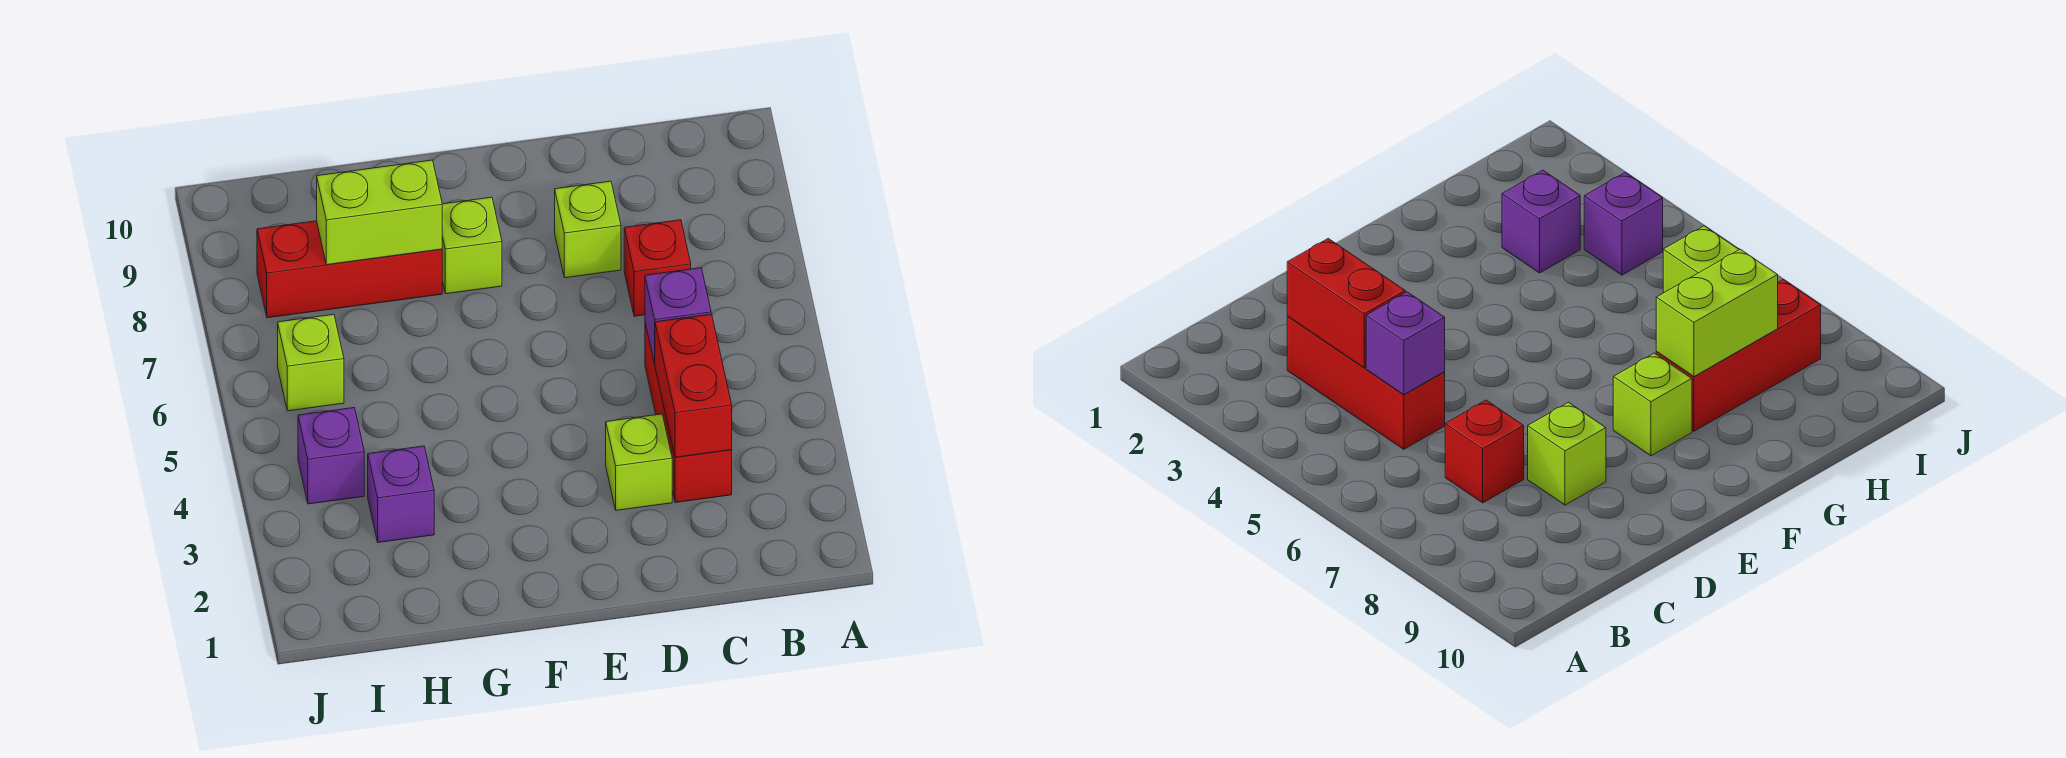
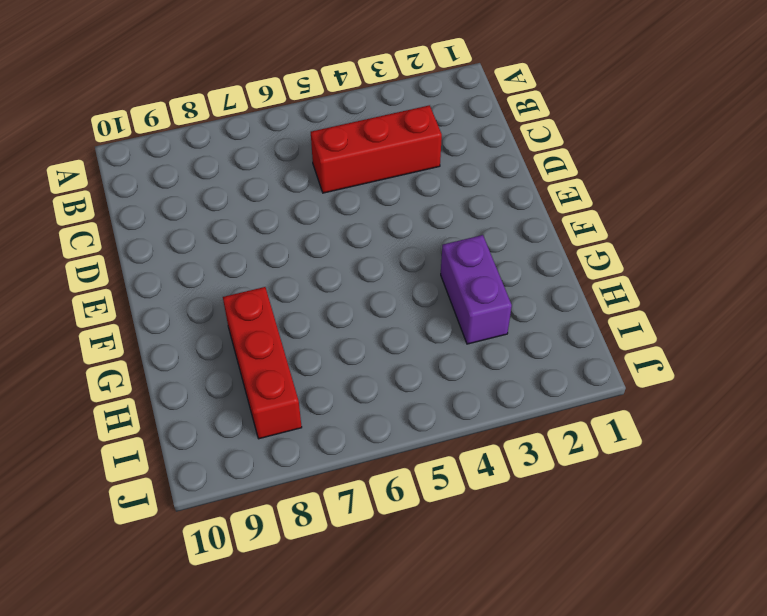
purple 1x2 brick [441,235,512,344] -> purple 1x1 brick [368,446,434,542]
none -> red 1x1 brick [624,220,691,316]
none -> lime 1x1 brick [606,414,672,510]
none -> lime 1x1 brick [555,181,621,278]

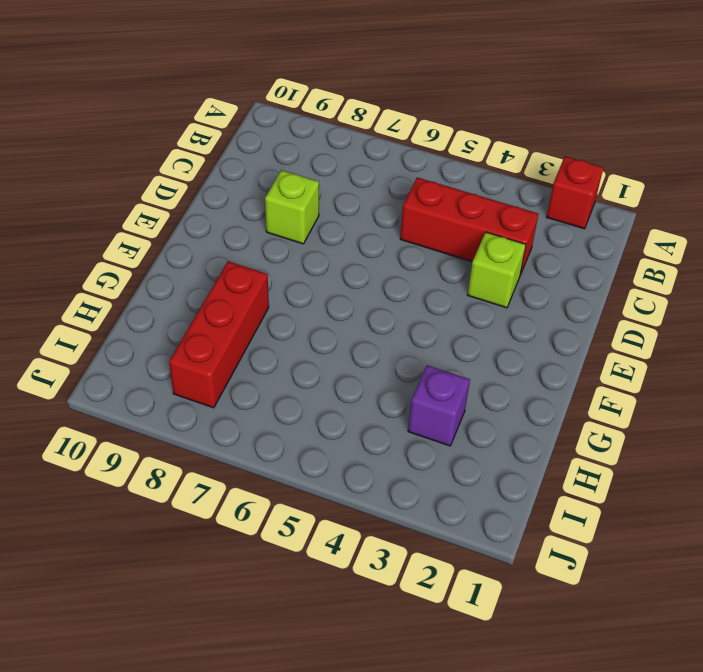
red 1x1 brick [547,156,604,229] -> red 1x1 brick moved to [624,220,691,316]
none -> lime 1x1 brick [442,197,502,294]
none -> purple 1x1 brick [298,408,364,504]
none -> lime 1x1 brick [278,314,344,411]

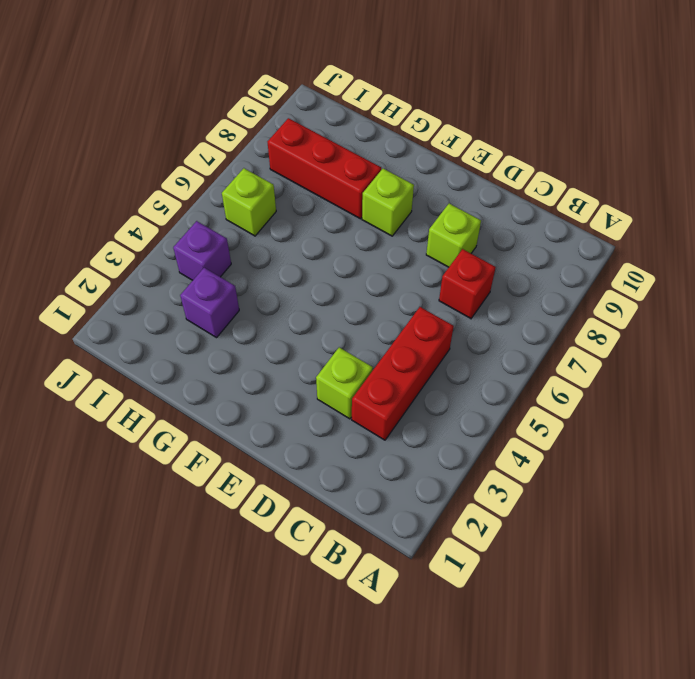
none -> red 1x2 brick [655,314,732,457]
none -> purple 1x1 brick [645,268,711,364]
none -> lime 1x2 brick [317,160,442,265]

